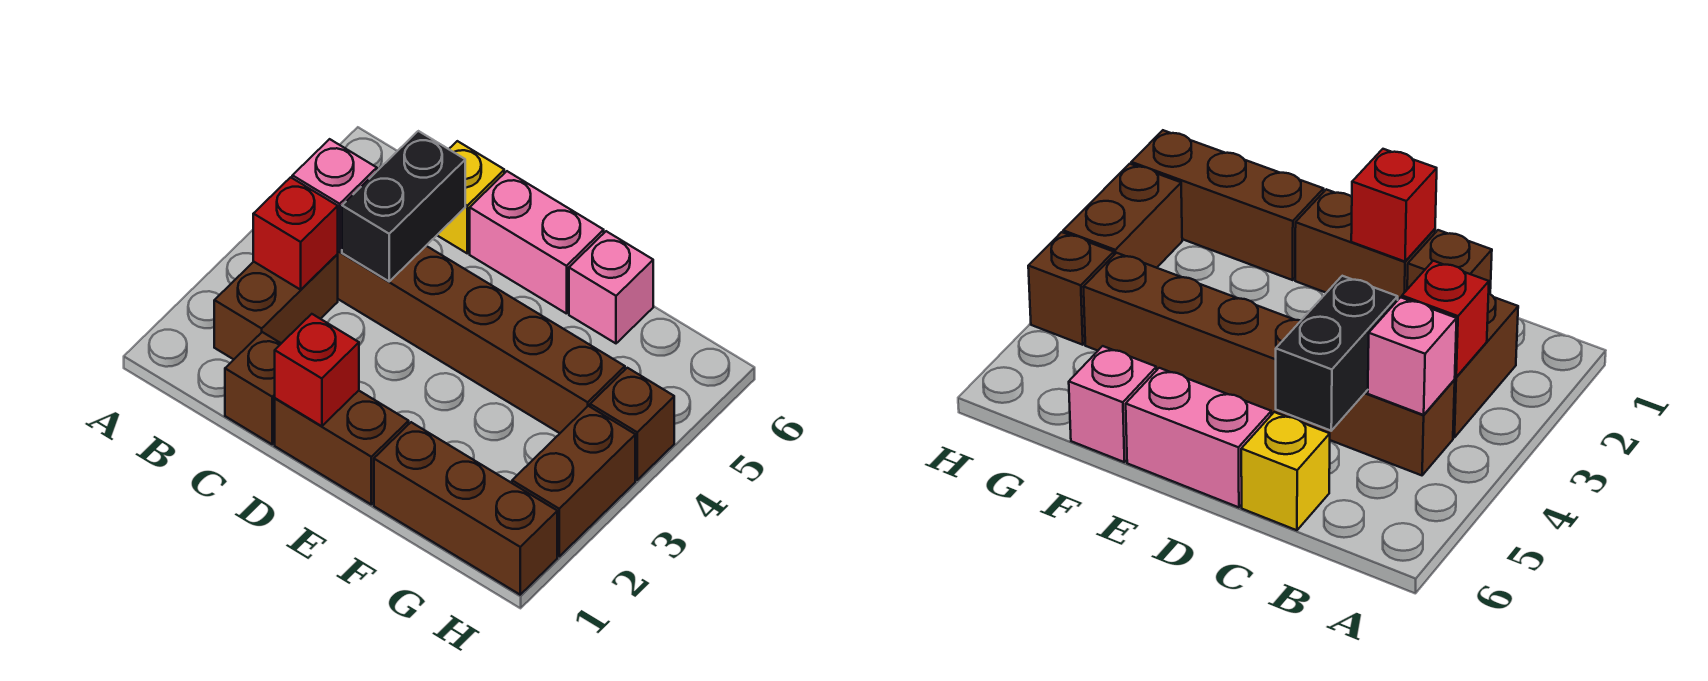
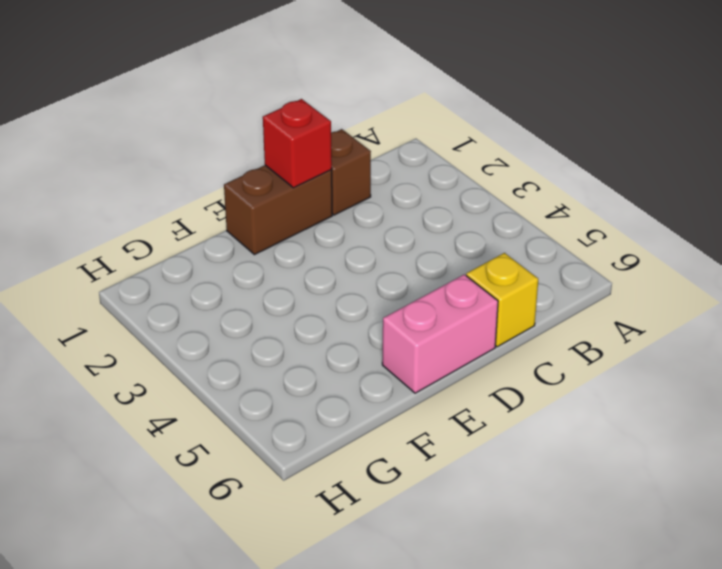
none -> brown 1x2 brick [214,254,338,359]
none -> brown 1x6 brick [338,246,625,433]
none -> brown 1x3 brick [374,422,557,595]

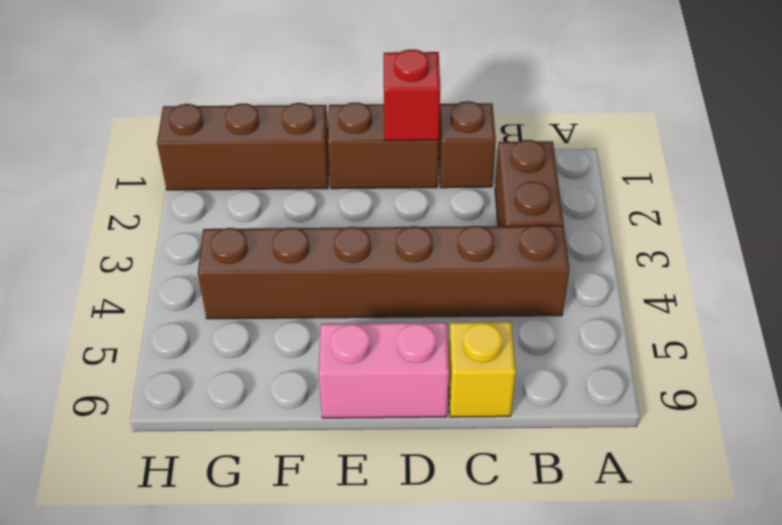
none -> pink 1x1 brick [569,231,653,343]
none -> brown 1x2 brick [512,406,635,556]
none -> brown 1x1 brick [590,368,674,480]

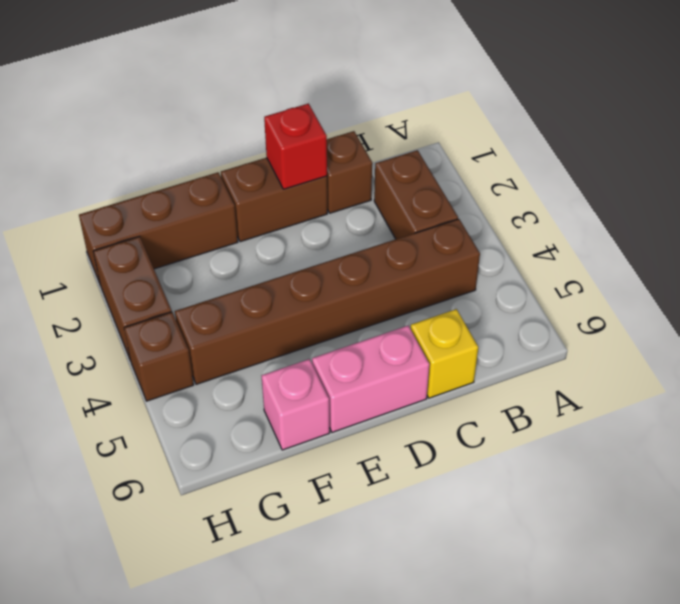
none -> red 1x1 brick [253,177,338,290]
none -> pink 1x1 brick [292,139,377,251]
none -> black 1x2 brick [342,131,465,281]

